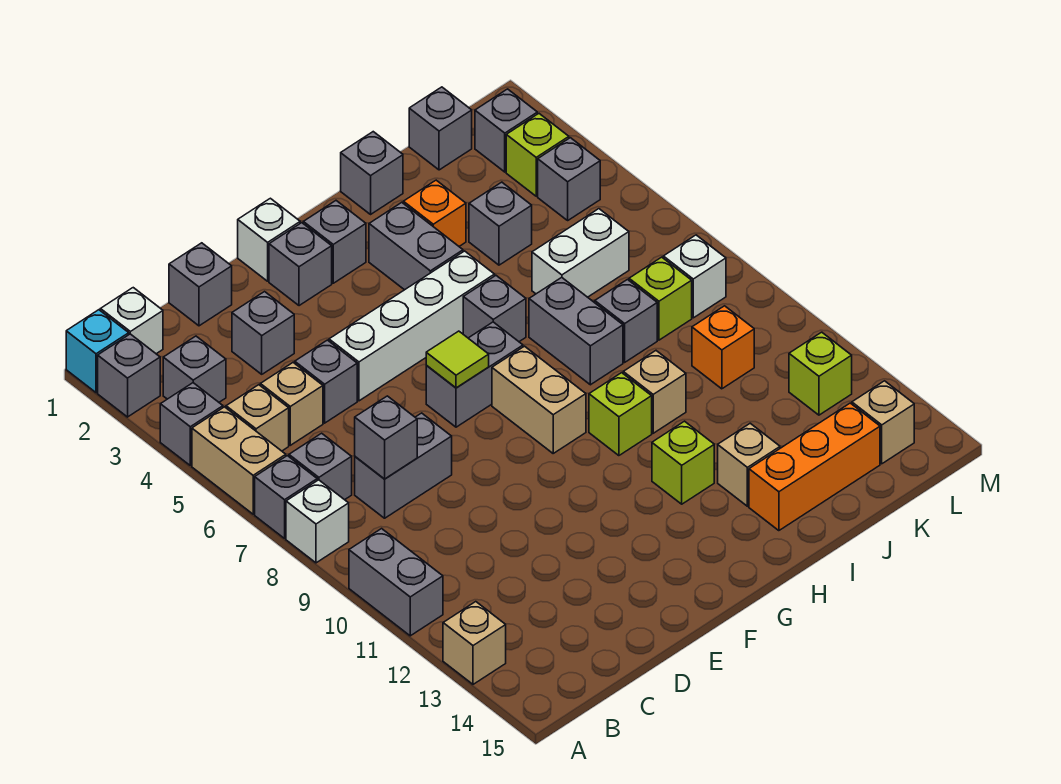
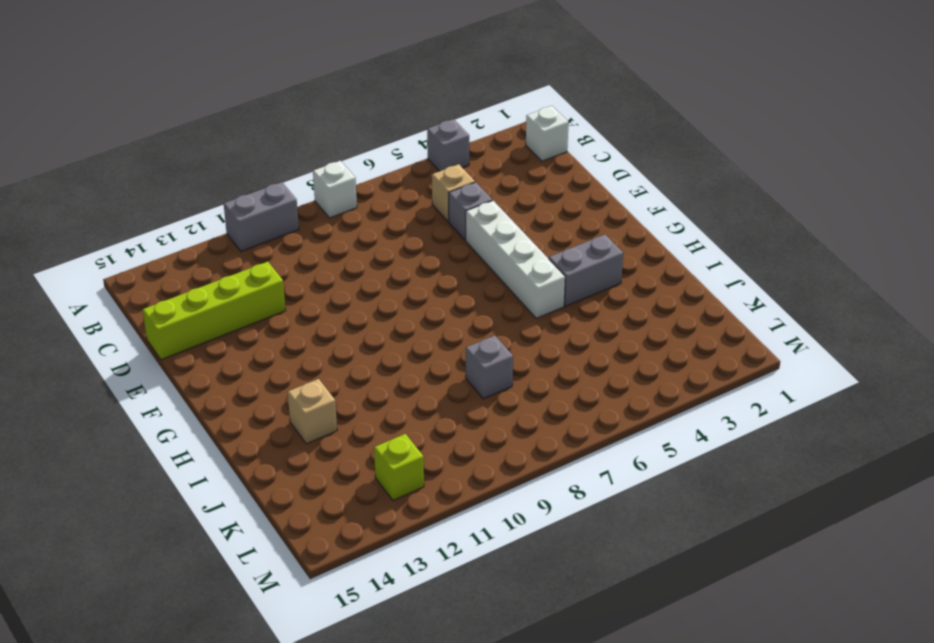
lime 1x4 brick [142,262,286,360] -> none
none -> cyan 1x1 brick [66,310,129,393]
none -> grey 1x1 brick [98,334,160,417]
none -> tan 1x2 brick [192,407,286,514]
none -> grey 1x1 brick [255,456,317,538]

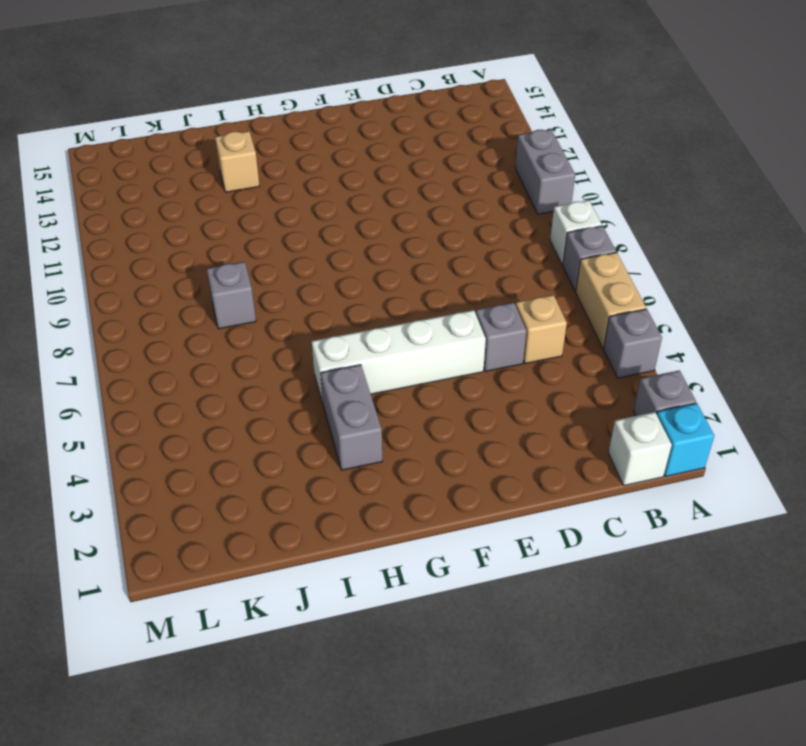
none -> tan 1x1 brick [443,602,506,684]
none -> grey 1x1 brick [163,336,226,402]
none -> tan 1x1 brick [226,385,289,451]
none -> grey 1x1 brick [289,433,352,500]

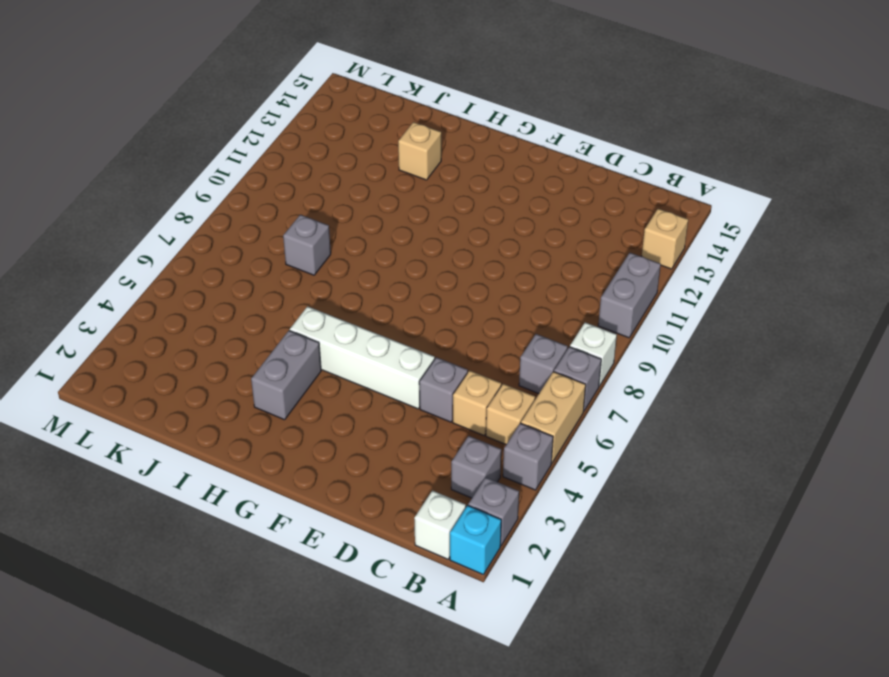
none -> grey 1x2 brick [355,413,452,518]
none -> grey 1x1 brick [169,243,232,326]
none -> grey 1x1 brick [232,292,294,374]
none -> white 1x1 brick [238,198,300,281]

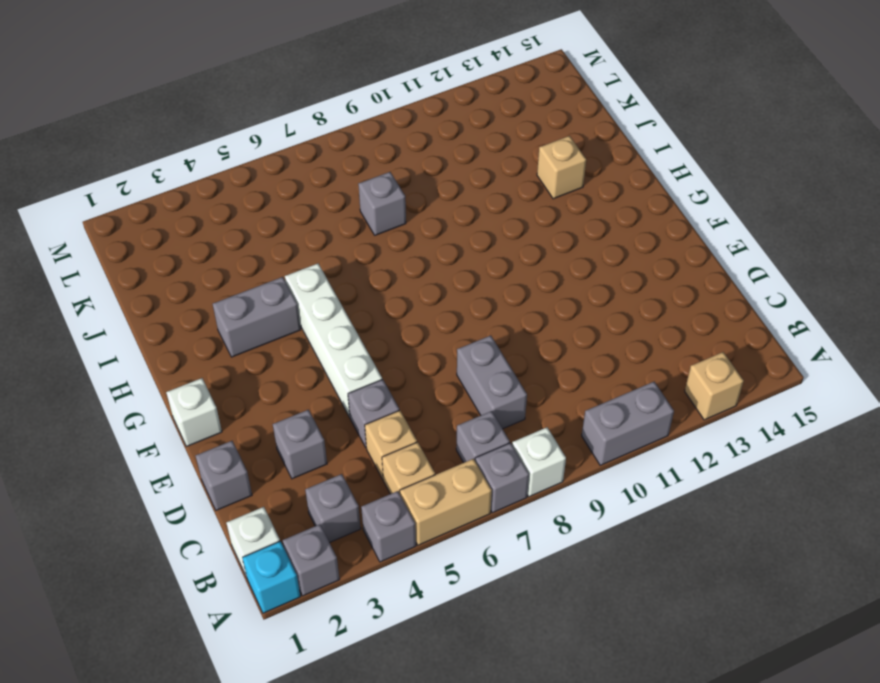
none -> grey 1x1 brick [269,223,332,306]
none -> grey 1x2 brick [426,322,523,427]
none -> grey 1x1 brick [303,201,366,283]
none -> tan 1x2 brick [492,346,586,453]

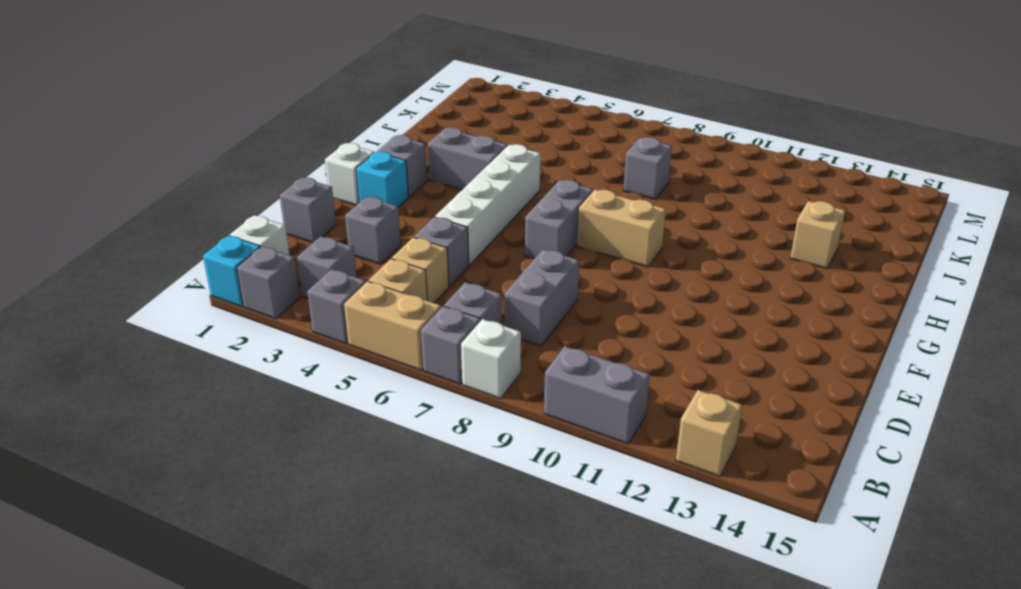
cyan 1x1 brick [356,152,408,207] -> grey 1x1 brick [269,223,332,306]
none -> grey 1x1 brick [463,276,526,342]
none -> lime 1x1 brick [589,373,652,456]
none -> lime 1x1 brick [652,421,714,504]
none -> grey 1x1 brick [341,132,403,214]

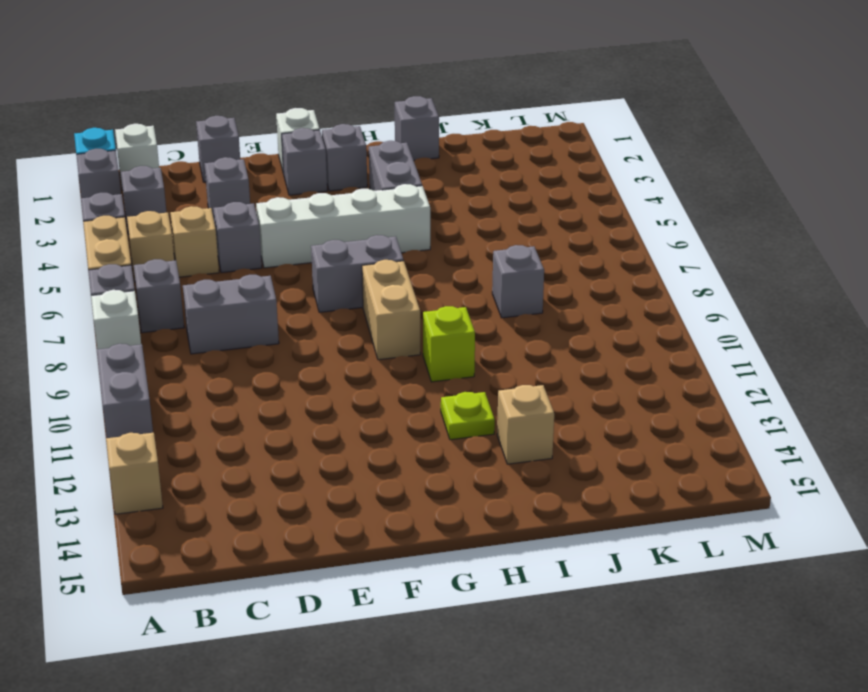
lime 1x1 plate [441,392,495,440] -> lime 1x1 brick [652,421,714,504]
none -> grey 1x1 brick [463,276,526,342]
none -> orange 1x1 brick [403,180,466,246]
none -> grey 1x2 brick [529,277,623,385]
none -> tan 1x1 brick [623,351,686,433]

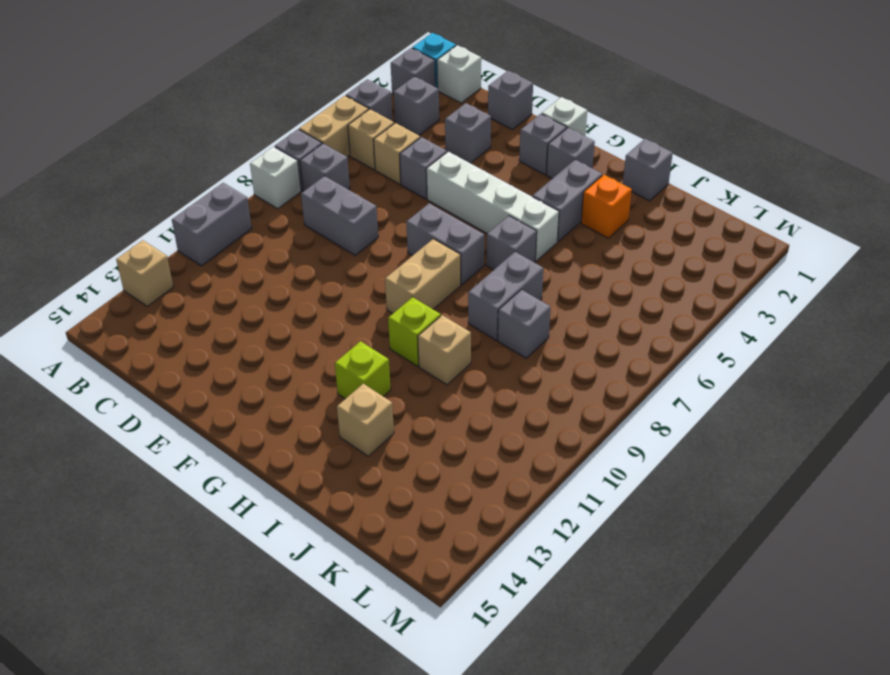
none -> orange 1x3 brick [749,403,880,531]
none -> grey 1x1 brick [469,182,532,265]
none -> white 1x2 brick [532,209,629,297]
none -> grey 1x1 brick [409,87,472,170]

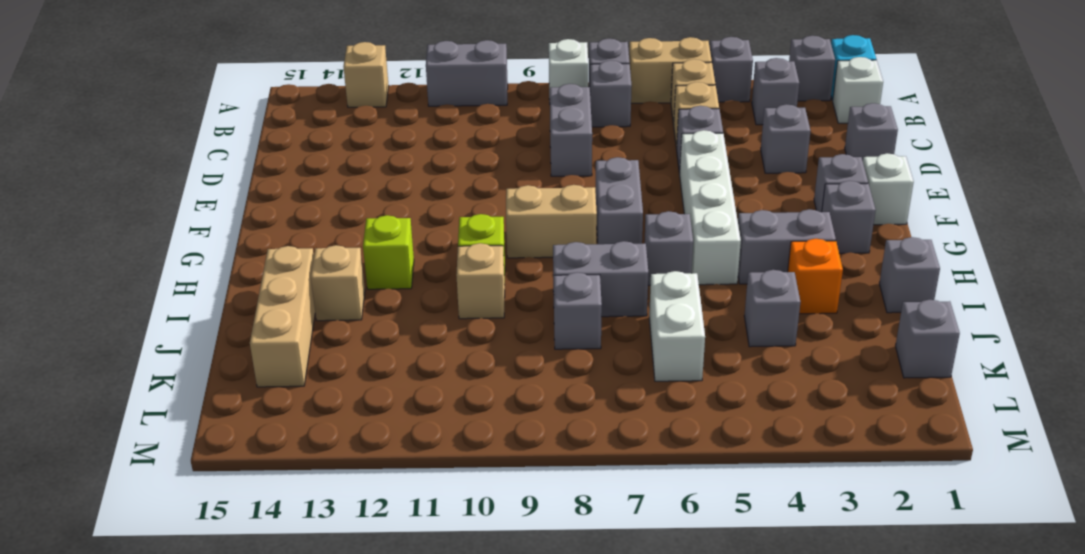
tan 1x3 brick [250,246,315,387] -> orange 1x3 brick [749,403,880,531]
none -> lime 1x1 brick [629,257,692,340]
none -> orange 1x1 brick [692,306,754,389]
none -> grey 1x1 brick [475,89,537,172]
none -> lime 1x1 brick [506,114,569,196]

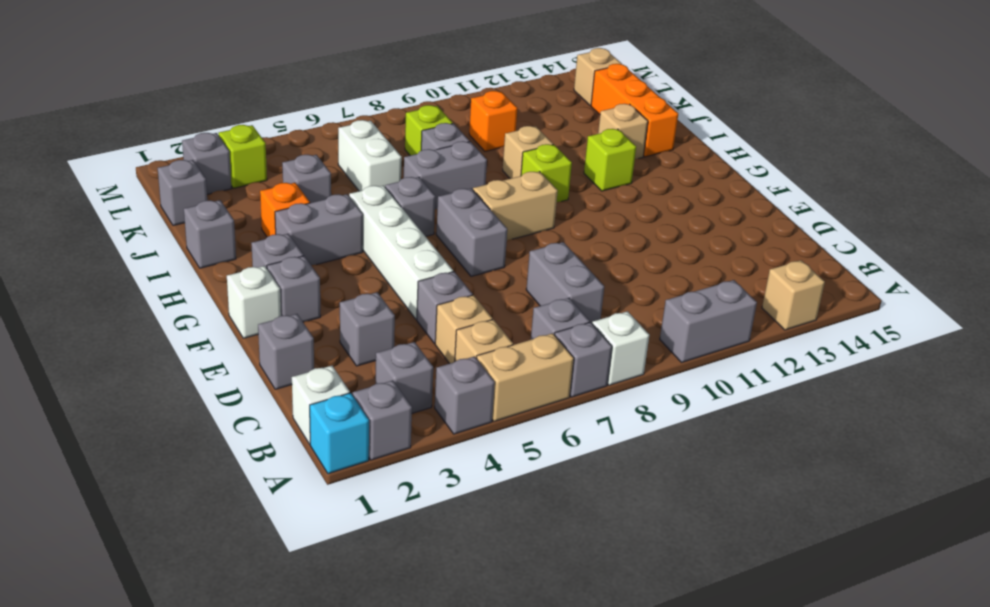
none -> grey 1x1 brick [538,138,600,220]
none -> white 1x1 brick [663,235,726,318]
none -> lime 1x1 brick [789,332,852,415]
none -> grey 1x1 brick [355,396,417,479]

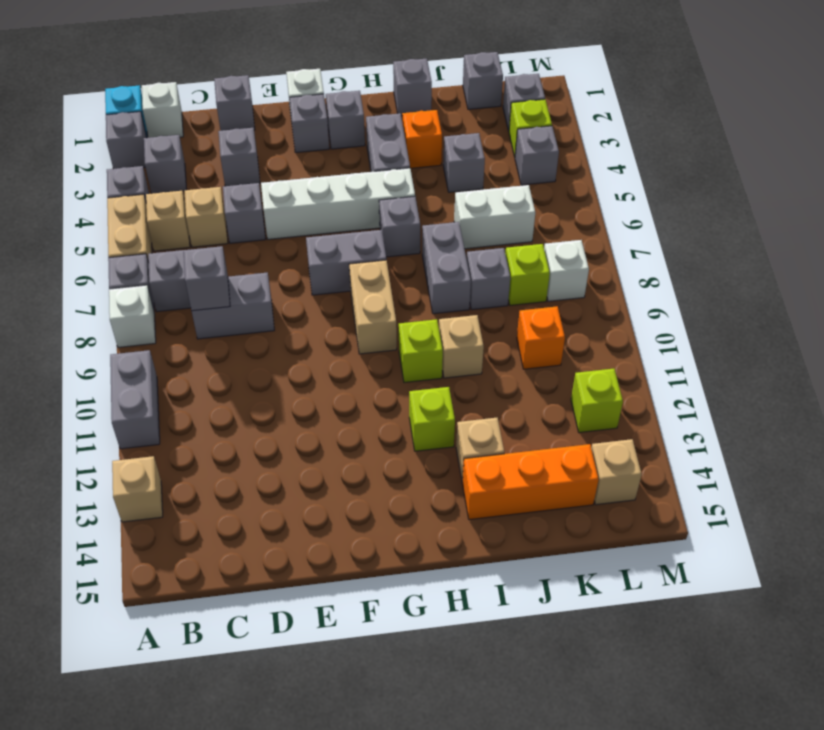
none -> lime 1x1 tile [426,331,489,388]

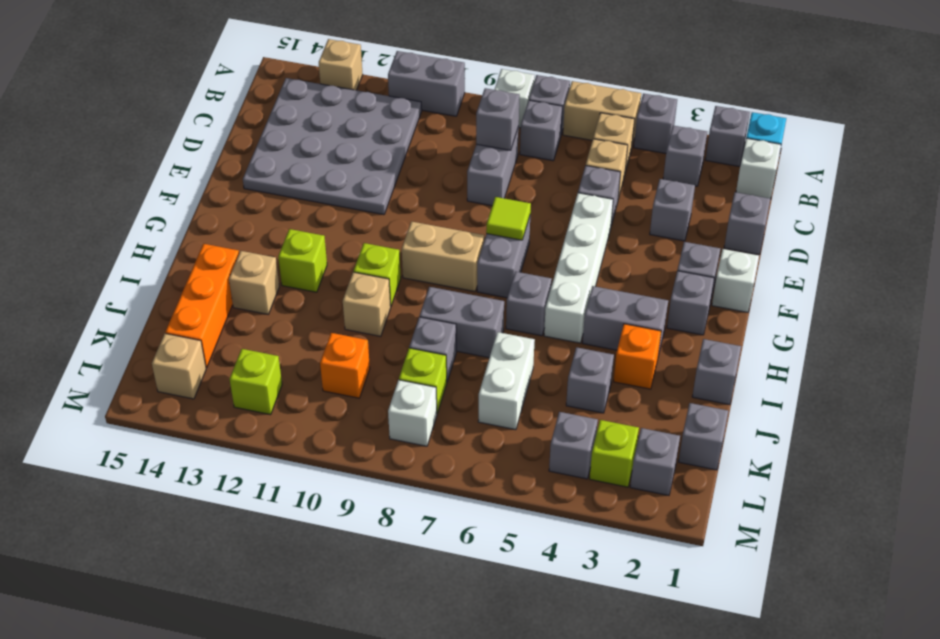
grey 4x4 plate [243,78,422,215] -> none

